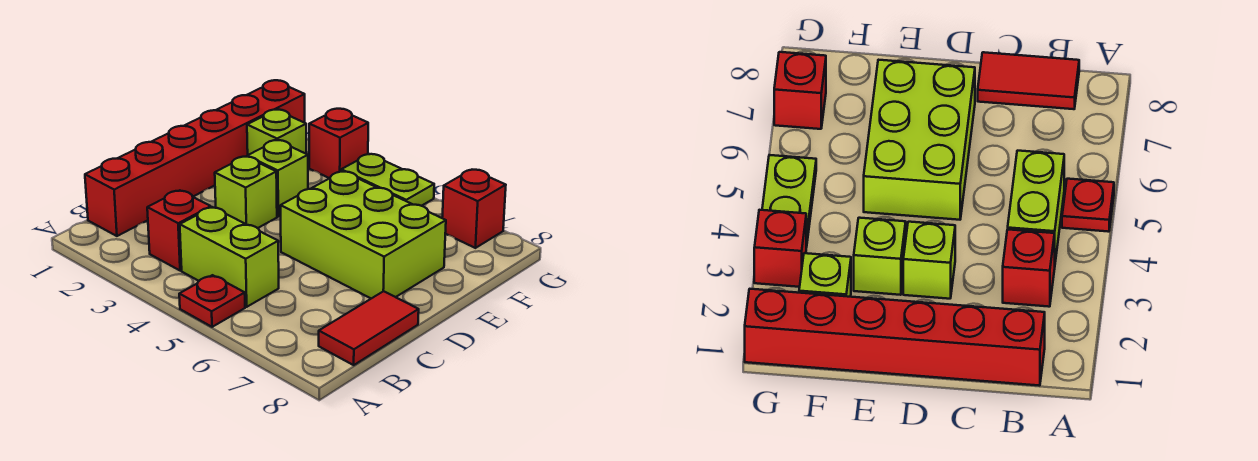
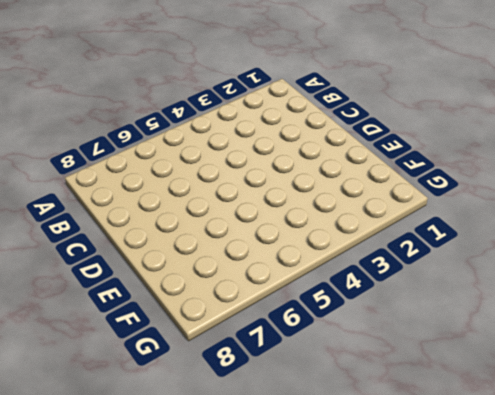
none -> red 1x1 plate [179,275,245,327]
none -> red 1x6 brick [85,80,305,236]
none -> red 1x1 brick [147,190,211,271]

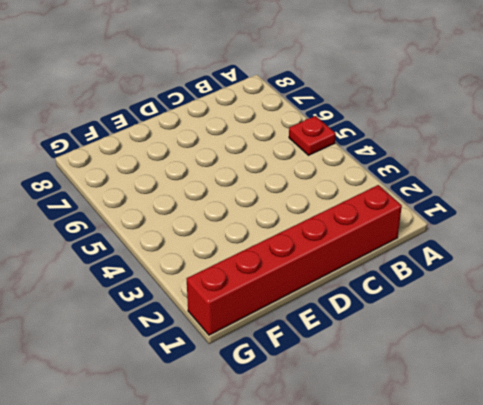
none -> red 1x1 brick [147,190,211,271]
none -> lime 1x2 brick [180,207,279,307]
none -> red 1x2 tile [319,291,419,365]

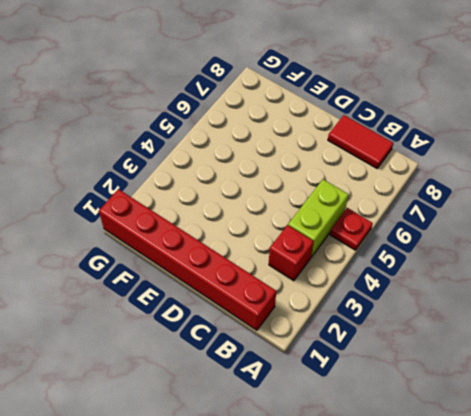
none -> lime 1x1 brick [215,157,277,228]
none -> lime 2x3 brick [281,172,446,299]
none -> lime 1x1 brick [247,140,308,217]

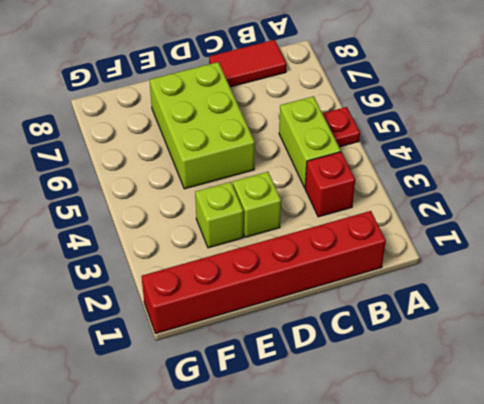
none -> lime 1x1 brick [247,110,306,155]
none -> red 1x1 brick [309,109,368,178]
none -> lime 1x2 plate [341,154,434,206]

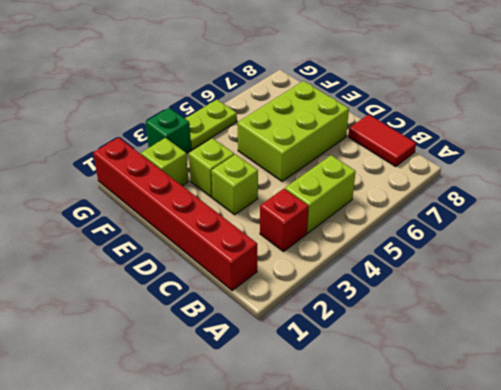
green 1x1 brick [146,108,191,153] -> red 1x1 brick [309,109,368,178]
none -> red 1x1 plate [179,275,245,327]
none -> red 1x1 brick [442,170,506,248]

